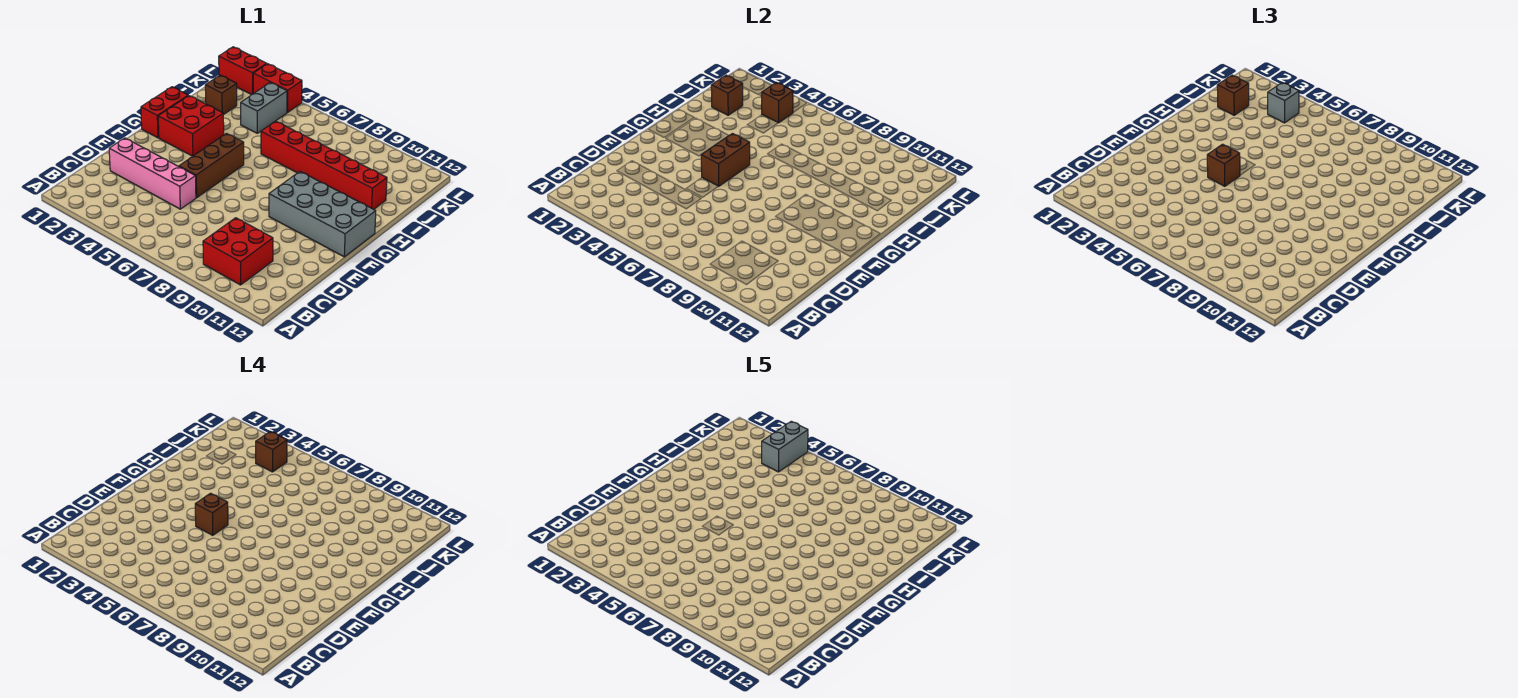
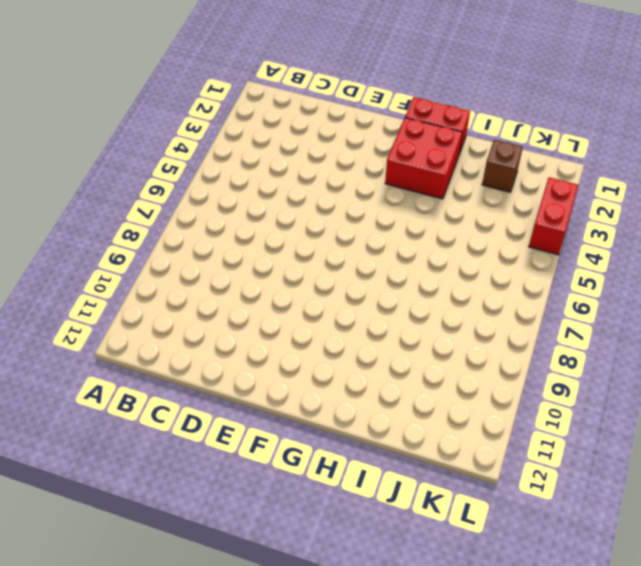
none -> red 2x2 brick [203,218,273,285]
none -> pink 1x4 brick [109,138,196,209]
none -> brown 1x3 brick [179,134,244,198]

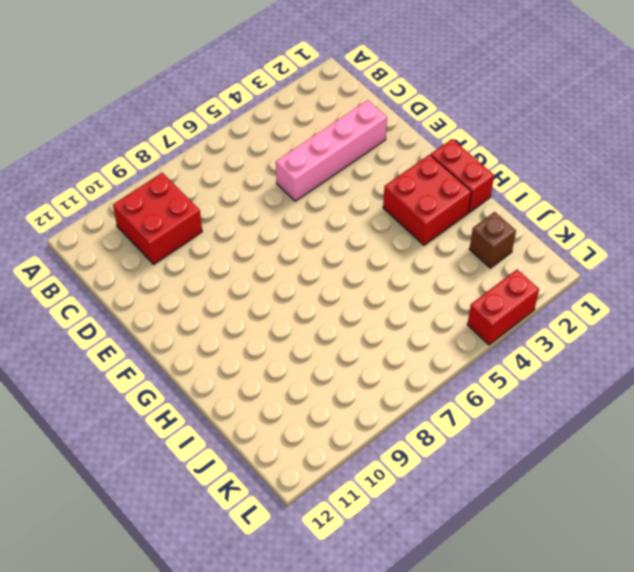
none -> brown 1x3 brick [179,134,244,198]
none -> grey 2x4 brick [269,172,376,257]
none -> red 1x6 brick [261,121,387,209]

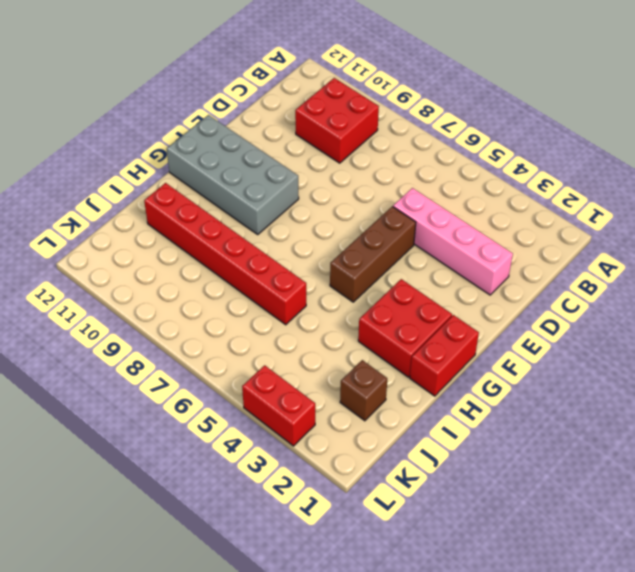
none -> grey 1x2 brick [241,83,287,133]
none -> red 1x2 brick [219,47,267,95]
none -> brown 1x2 brick [701,134,750,186]

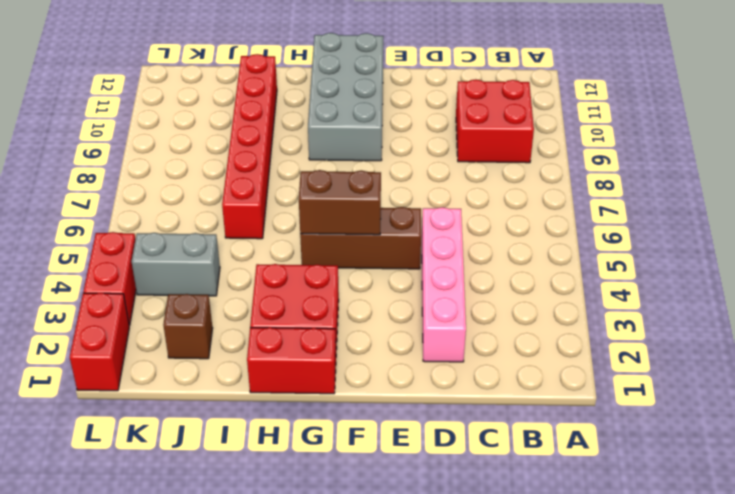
none -> brown 1x1 brick [711,75,743,115]
none -> brown 1x1 brick [762,83,793,123]
none -> brown 1x1 brick [1207,144,1240,186]

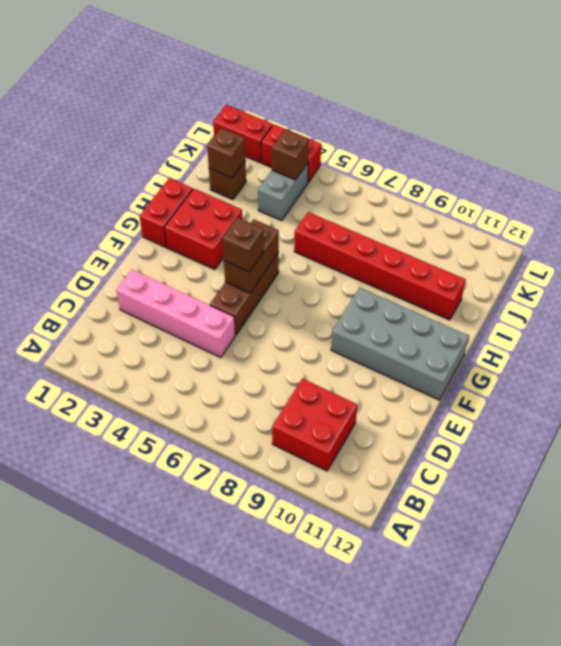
none -> brown 1x1 brick [1217,75,1249,115]
none -> grey 1x1 brick [1268,83,1299,123]
none -> brown 1x1 brick [195,493,228,535]

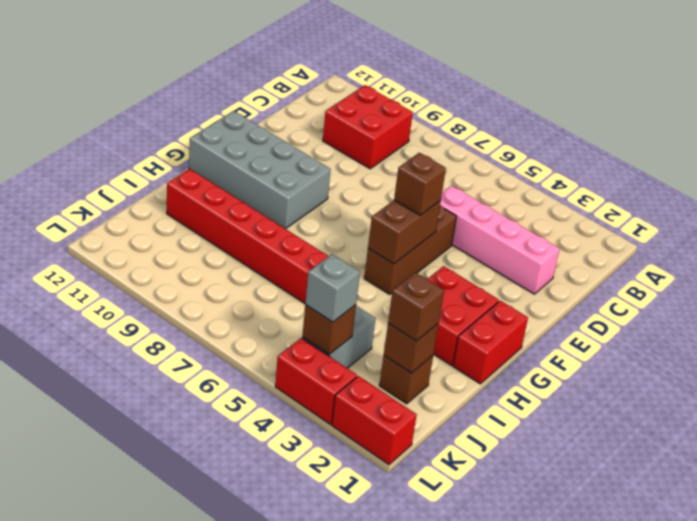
none -> brown 1x1 brick [195,493,228,535]
none -> brown 1x1 brick [256,432,287,472]
none -> grey 1x2 brick [762,421,808,472]

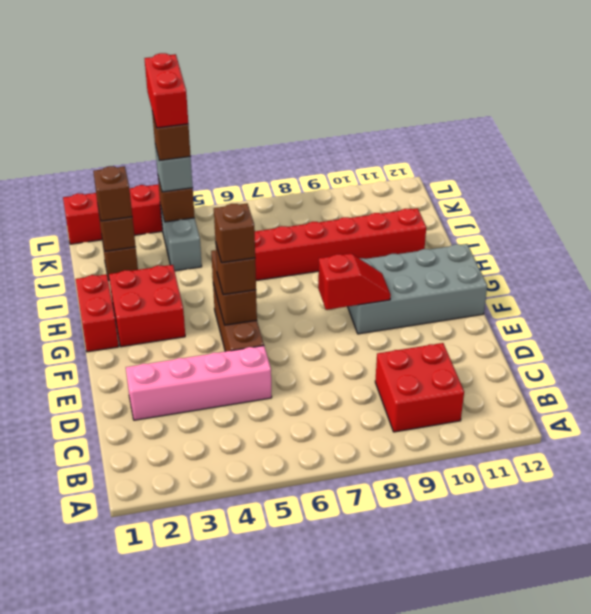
red 1x2 slope [318,254,391,310] -> none
red 1x2 brick [144,53,188,128] -> grey 1x2 brick [762,421,808,472]

